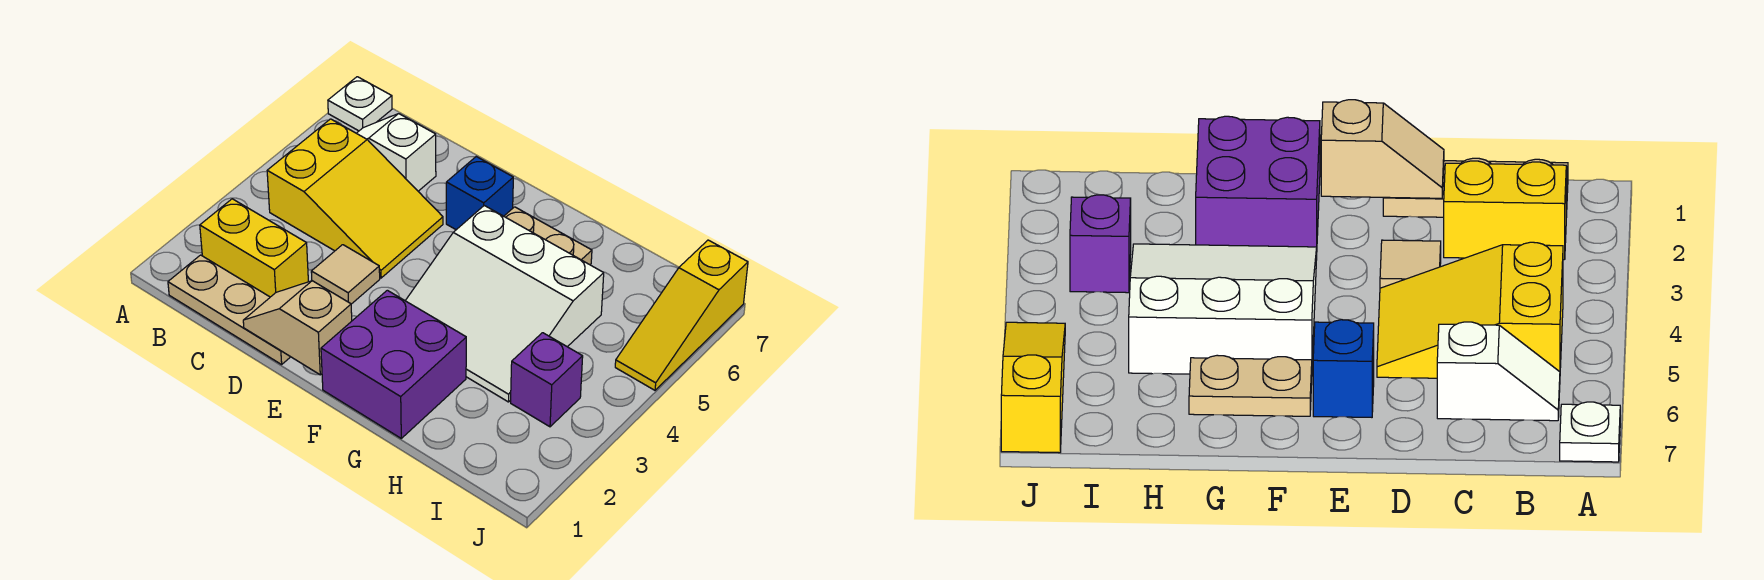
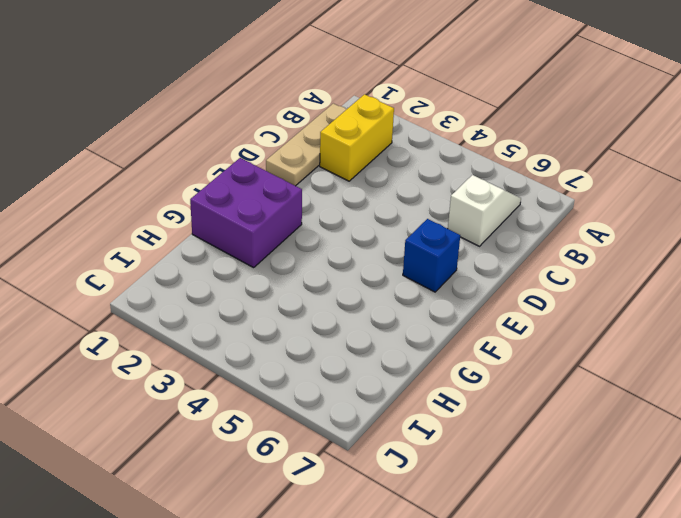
none -> white 1x1 plate [328,77,392,131]
none -> yellow 2x3 slope [267,119,443,278]
none -> tan 1x1 tile [311,245,380,304]

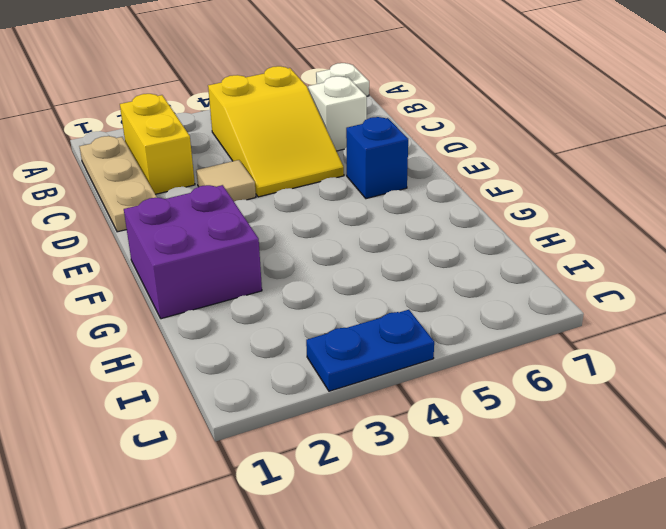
blue 1x2 plate [306,310,434,391] -> none
none -> white 3x3 slope [405,206,604,402]
none -> tan 1x2 plate [504,207,592,265]
none -> purple 1x1 brick [511,333,583,427]

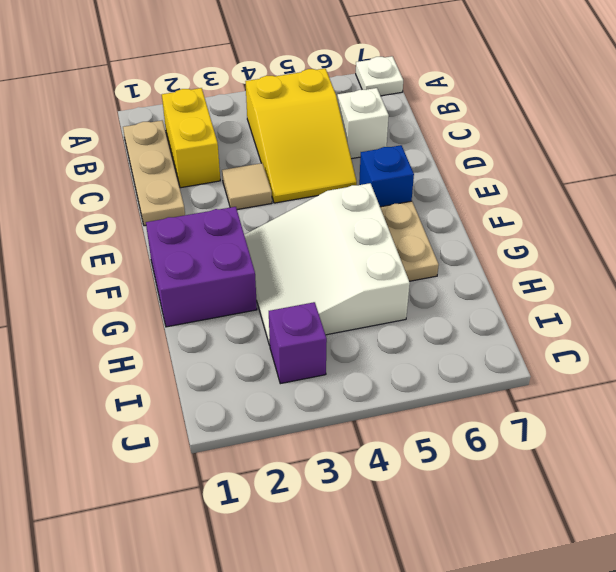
none -> yellow 1x3 slope [615,240,748,390]
none -> tan 1x2 slope [243,281,352,375]

